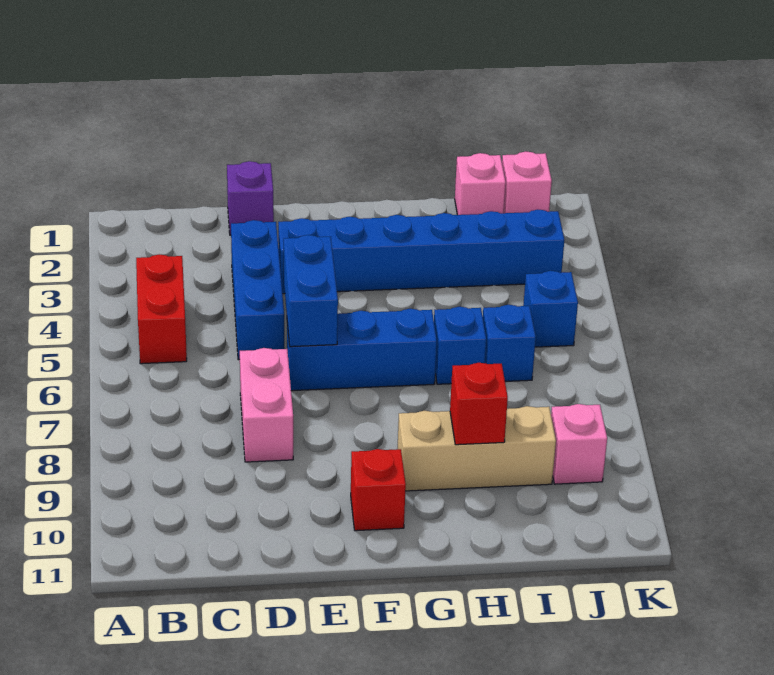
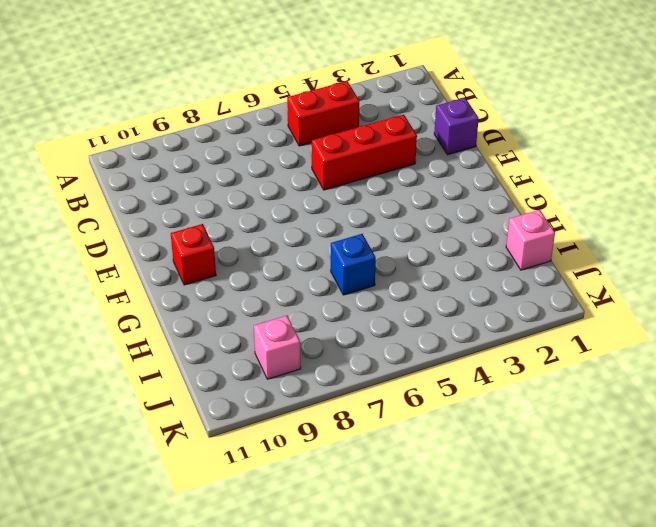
red 1x3 brick [312,115,417,190] -> blue 1x3 brick [231,220,284,360]
none -> pink 1x2 brick [240,348,293,462]
none -> blue 1x6 brick [278,210,564,294]
none -> blue 1x3 brick [287,309,437,391]

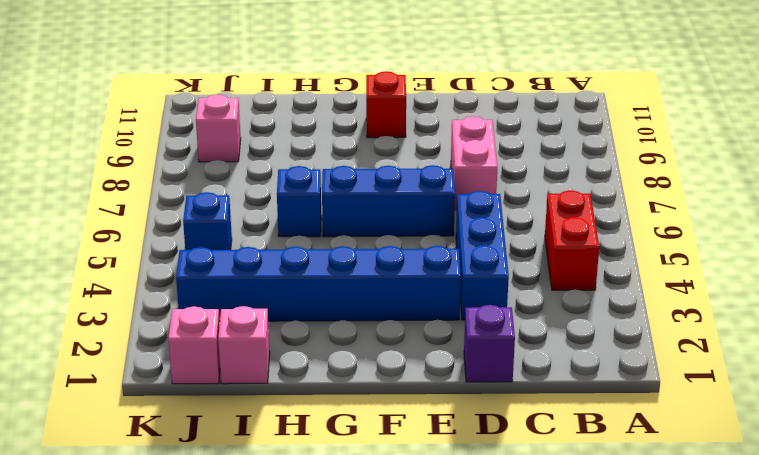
none -> tan 1x3 brick [398,406,556,491]
none -> blue 1x1 brick [483,305,536,381]
none -> blue 1x2 brick [284,235,338,347]

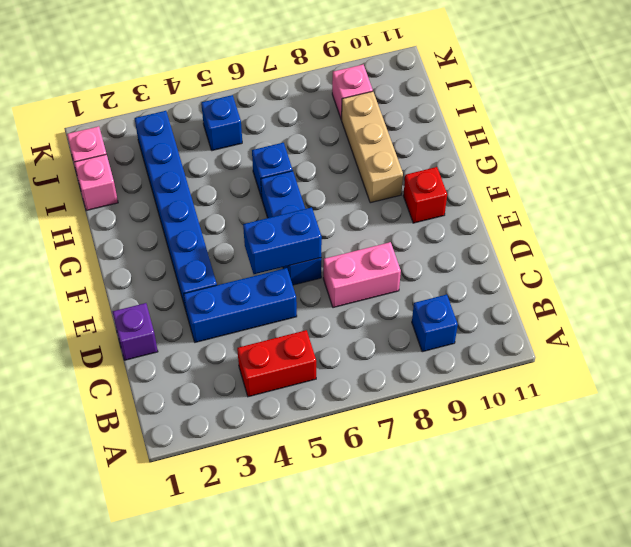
blue 1x1 brick [412,295,458,352] -> blue 1x1 brick moved to [483,305,536,381]
none -> red 1x1 brick [450,363,508,445]

